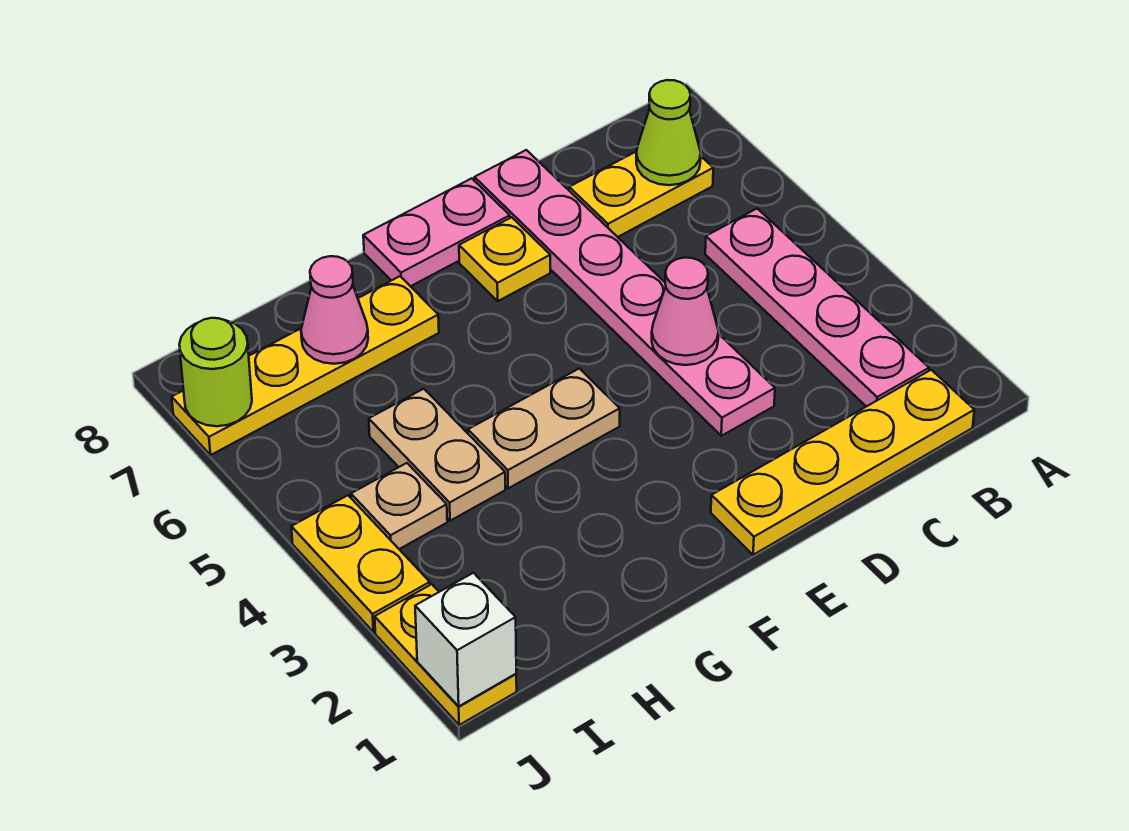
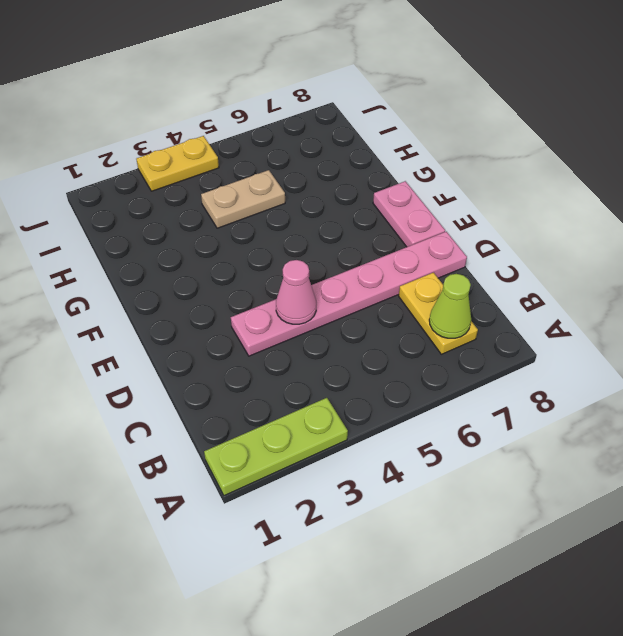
lime 1x3 plate [204,398,348,496] -> none
none -> yellow 1x4 plate [711,370,974,555]
none -> pink 1x4 plate [705,209,929,407]
none -> yellow 1x1 plate [459,217,550,301]

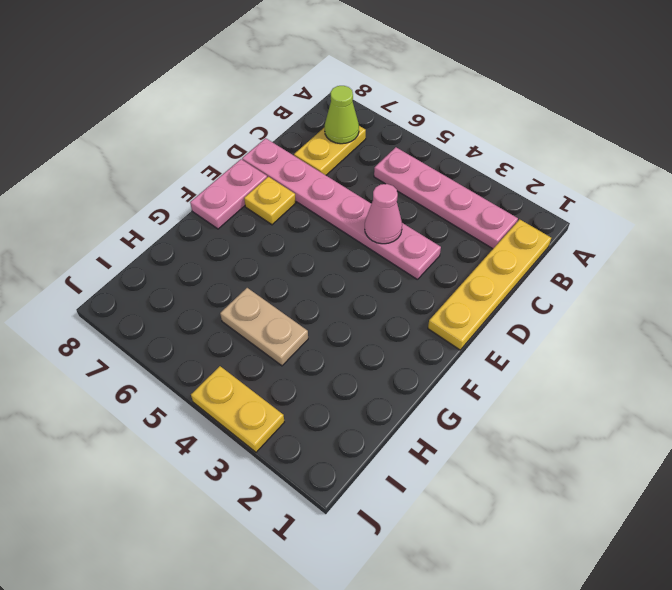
none -> tan 1x2 plate [468,368,620,488]
none -> yellow 1x4 plate [172,276,439,455]
none -> tan 1x1 plate [351,463,447,549]

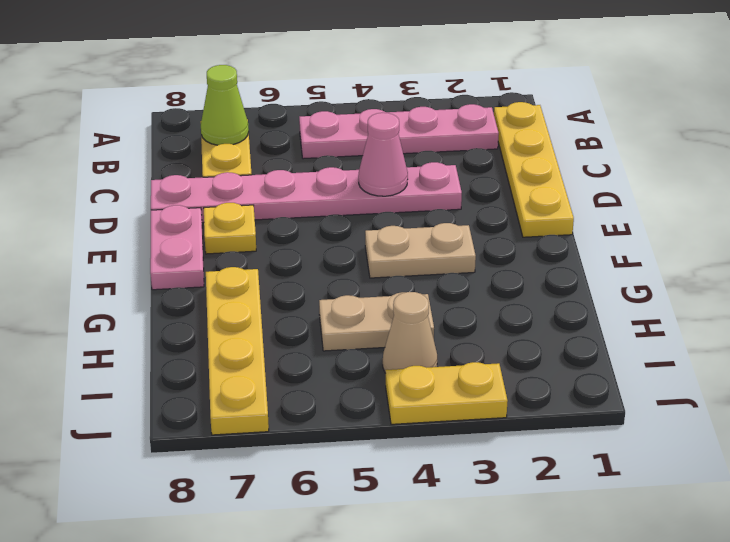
tan 1x2 plate [365,223,476,278] -> tan 1x2 plate turned to [468,368,620,488]
tan 1x1 cone [383,292,437,373] -> tan 1x1 plate [351,463,447,549]
none -> yellow 1x2 plate [375,584,517,725]
none -> pink 1x1 cone [301,256,368,364]
none -> white 1x1 brick [415,573,516,706]

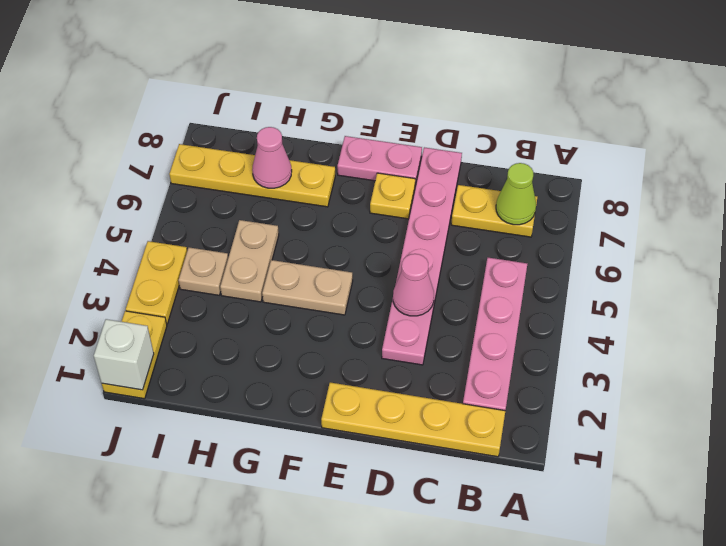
none -> lime 1x1 round brick [179,318,252,426]

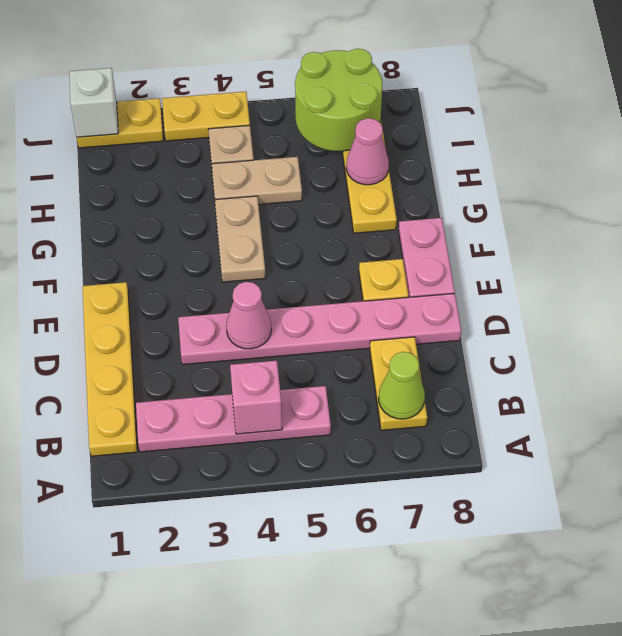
pink 1x1 brick [230,361,282,434] -> none
lime 2x2 round brick [295,49,382,151] -> lime 1x1 round brick [179,318,252,426]

